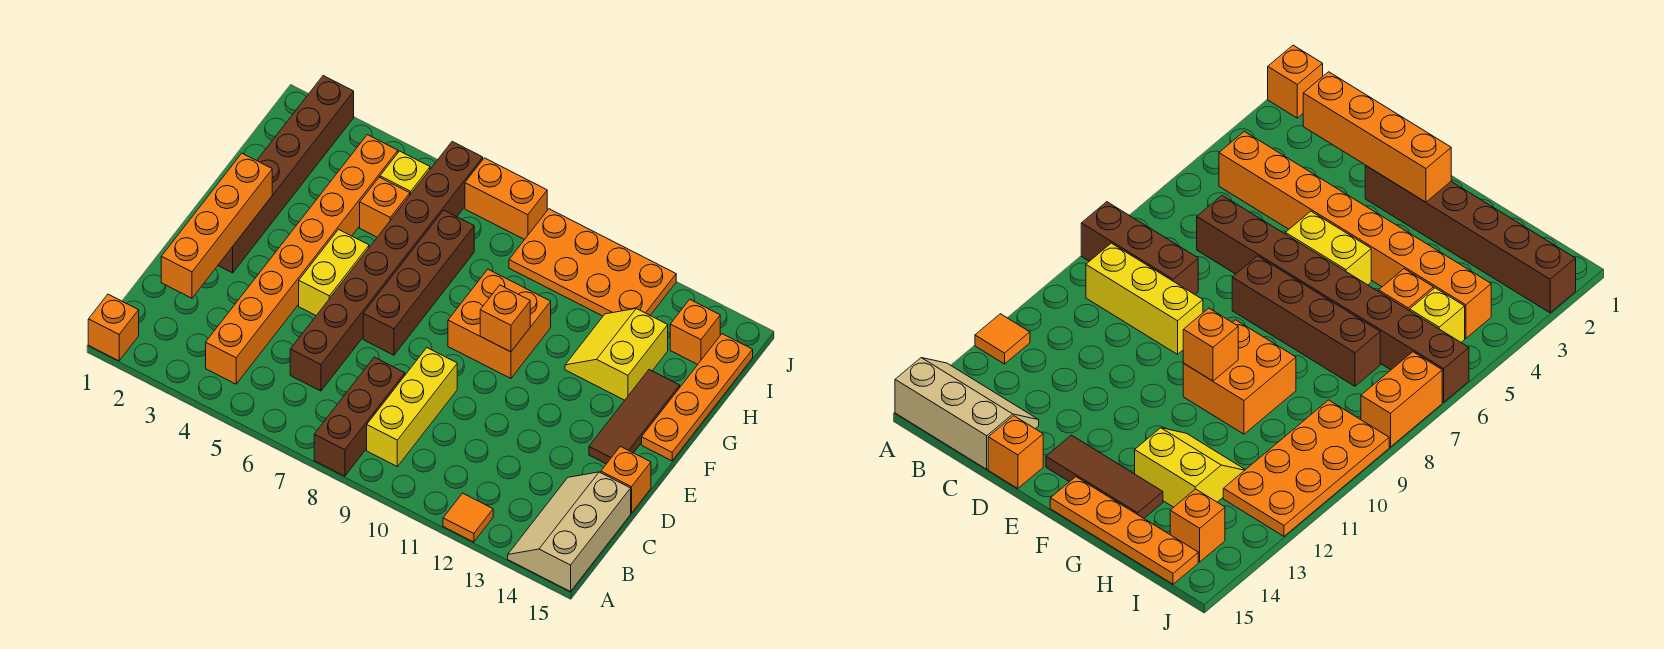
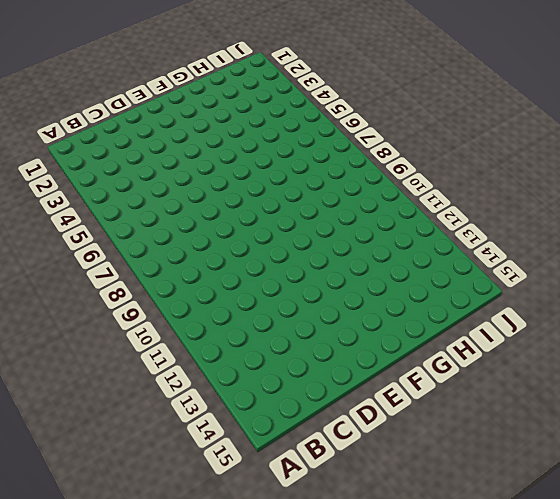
none -> orange 1x1 brick [88,294,139,361]
none -> brown 1x3 brick [314,357,405,476]
none -> orange 1x1 tile [443,493,493,542]

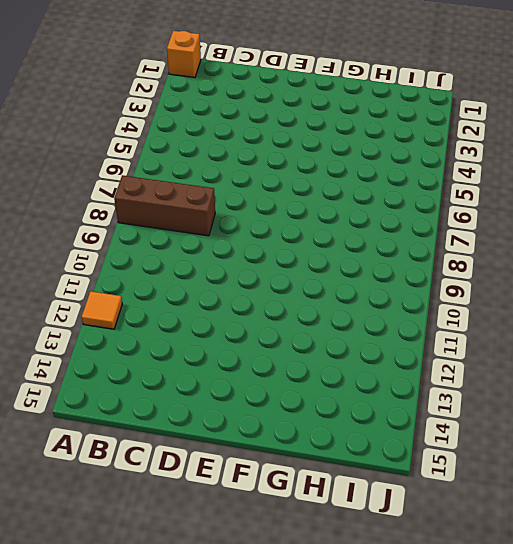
none -> tan 2x3 slope [508,472,631,592]
none -> orange 1x8 brick [206,135,398,384]
none -> yellow 1x3 brick [367,348,457,466]

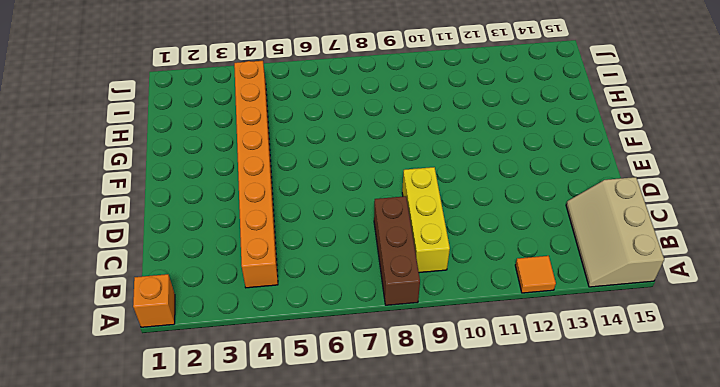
none -> brown 1x8 brick [290,142,483,391]
none -> orange 1x1 brick [601,446,651,513]
none -> brown 1x6 brick [218,76,354,273]

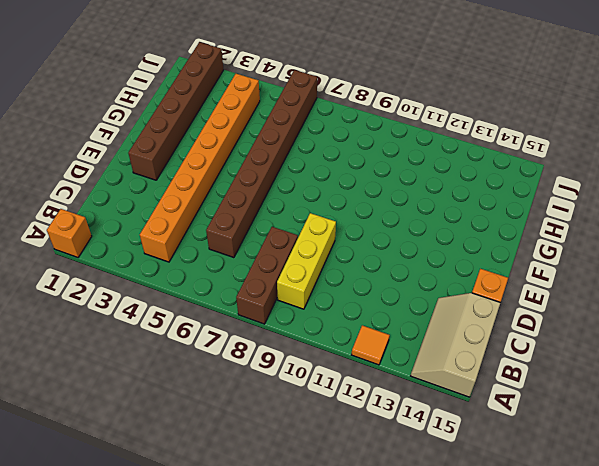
none -> yellow 1x2 brick [299,230,369,315]
none -> brown 1x4 brick [363,210,474,355]
none -> brown 1x3 tile [589,370,680,464]

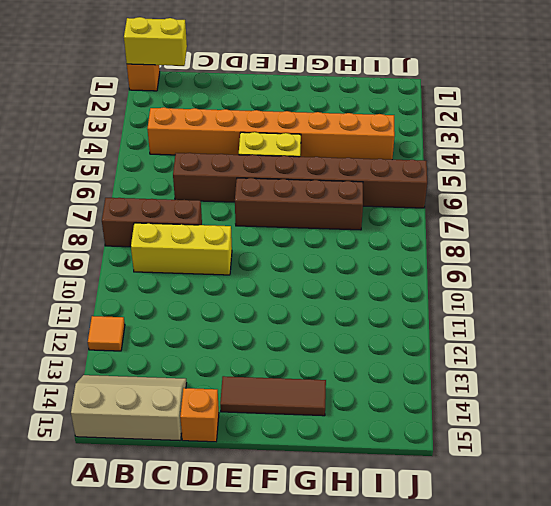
yellow 1x2 brick [124,17,187,66] -> none
none -> brown 1x6 brick [218,76,354,273]
none -> orange 2x2 brick [448,269,551,379]
none -> orange 1x4 plate [642,334,753,461]

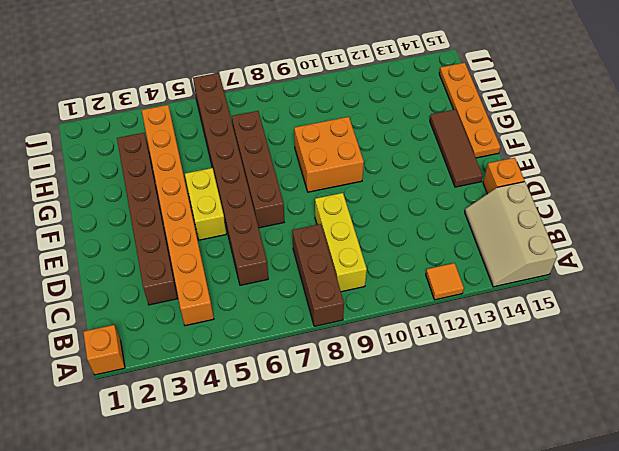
brown 1x6 brick [117,133,178,305] -> brown 1x6 brick moved to [218,76,354,273]
none -> yellow 2x2 slope [565,309,668,400]
none -> orange 1x1 brick [360,177,410,237]
none -> yellow 1x1 brick [380,151,430,195]

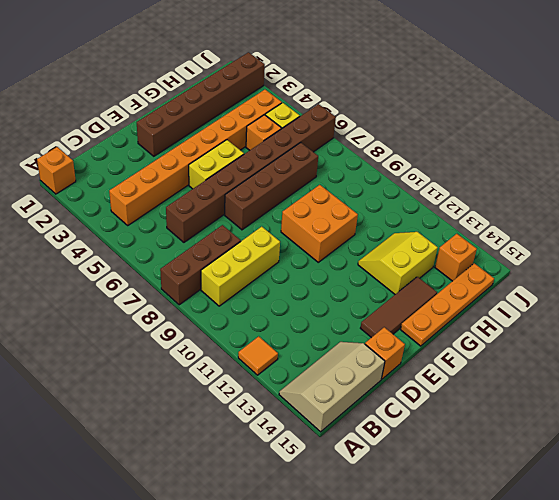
none -> orange 2x4 plate [509,209,676,316]
none -> orange 1x2 brick [465,158,547,240]
none -> orange 1x4 brick [161,153,272,298]

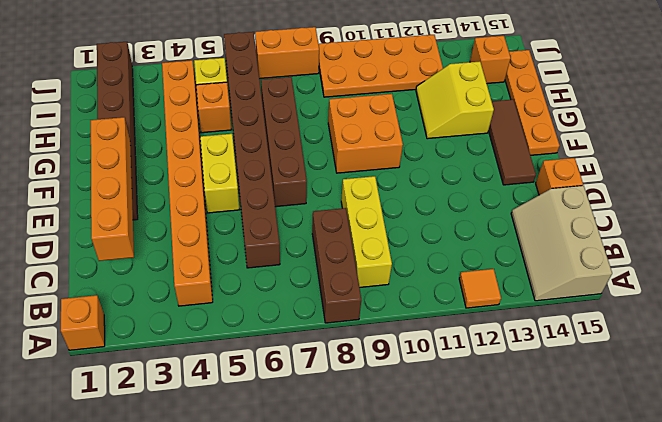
none -> orange 1x1 brick [480,285,530,352]

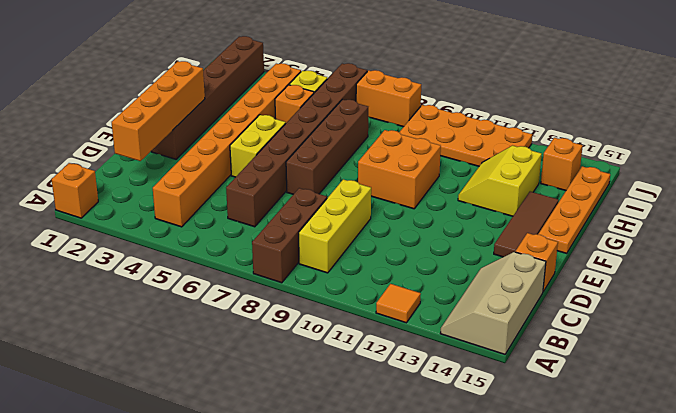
none -> orange 1x1 brick [480,285,530,352]

